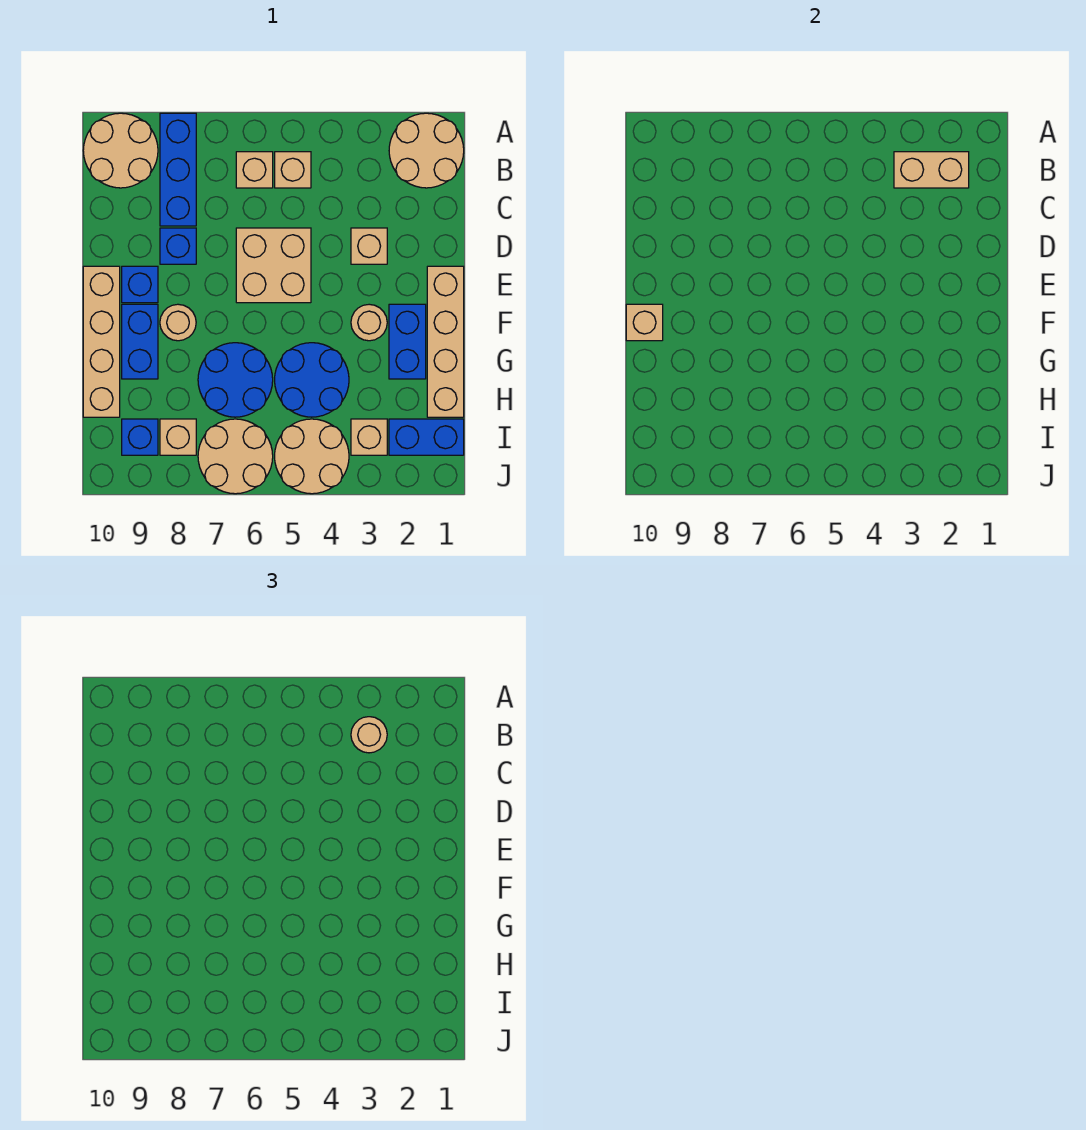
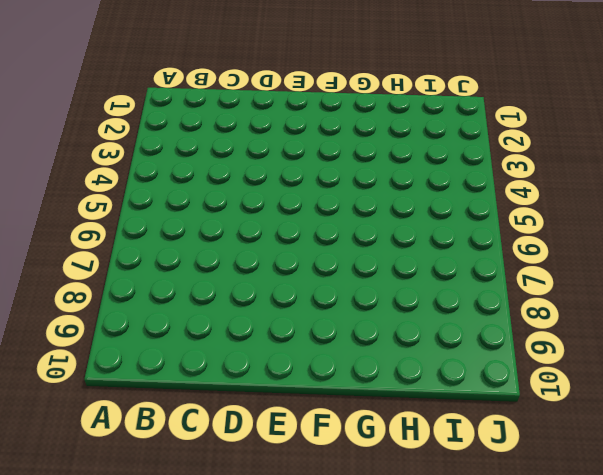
none -> tan 2x2 round brick [389,113,464,188]
none -> blue 1x3 brick [160,113,196,226]
none -> tan 2x2 round brick [83,113,158,188]

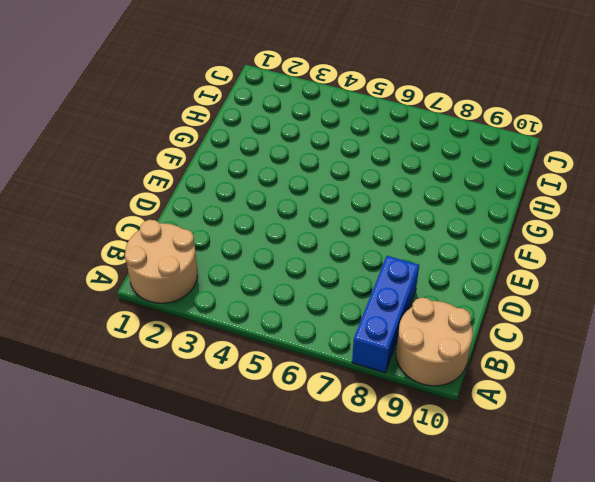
none -> tan 1x1 brick [275,152,311,188]
none -> tan 1x1 brick [236,152,273,188]
none -> tan 1x1 brick [351,228,387,264]

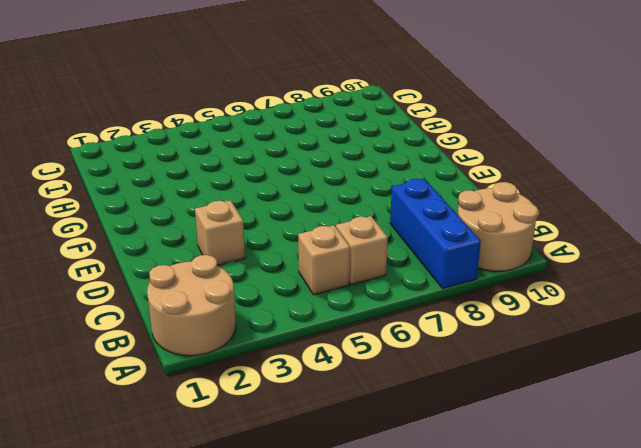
none -> tan 2x2 brick [236,228,311,303]
none -> blue 1x1 brick [160,228,196,264]
none -> tan 1x4 brick [427,266,464,417]

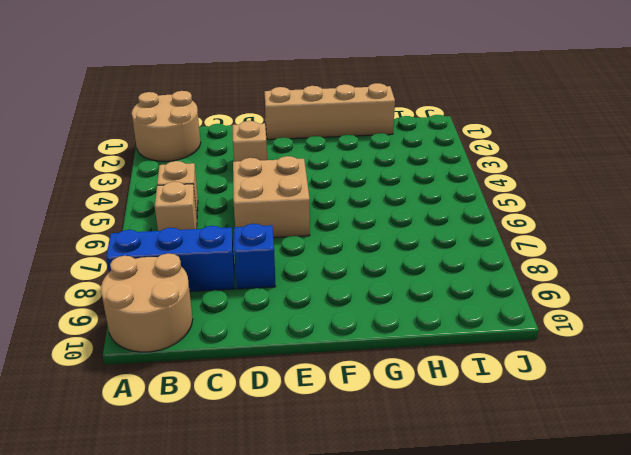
none -> blue 1x1 brick [122,266,158,303]
none -> tan 1x4 brick [83,266,120,417]
none -> blue 1x2 brick [389,304,426,379]

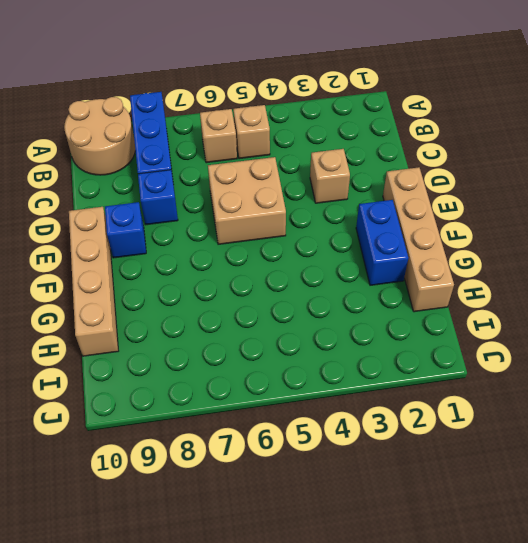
none -> tan 2x2 round brick [389,113,464,188]
none -> tan 1x1 round brick [351,304,387,341]
none -> tan 1x1 round brick [160,304,196,341]

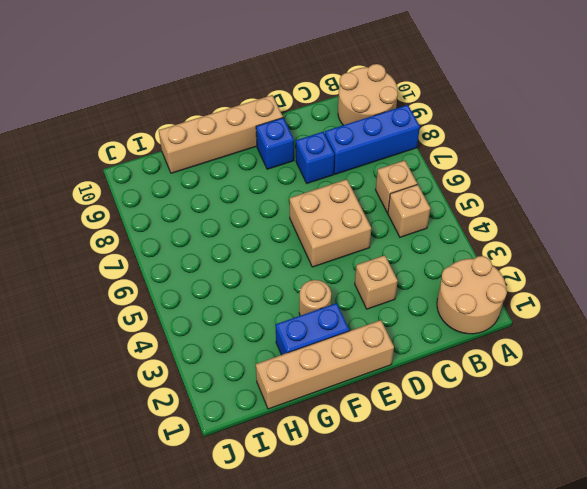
none -> tan 1x1 round brick [160,304,196,341]
none -> blue 1x2 brick [122,304,158,379]
none -> blue 2x2 round brick [275,343,349,417]

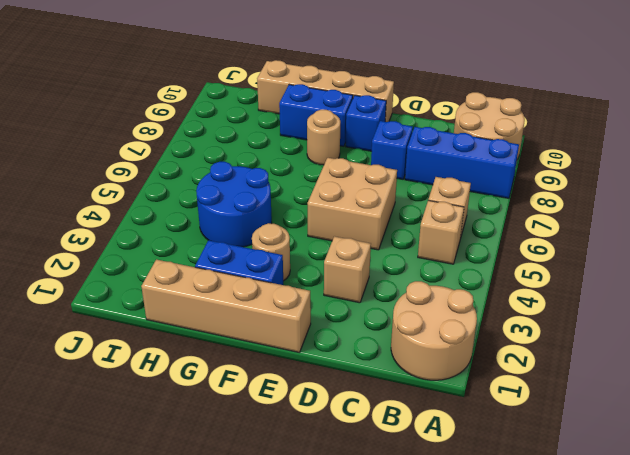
none -> blue 2x2 round brick [198,343,273,417]
none -> blue 1x2 brick [389,419,464,455]
none -> tan 1x1 brick [351,419,387,455]

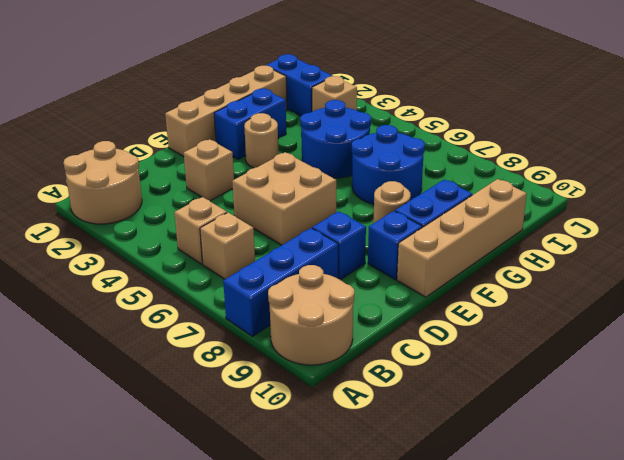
none -> tan 2x2 round brick [275,419,349,494]
none -> tan 2x2 round brick [198,419,273,494]
none -> tan 1x1 brick [160,419,196,455]

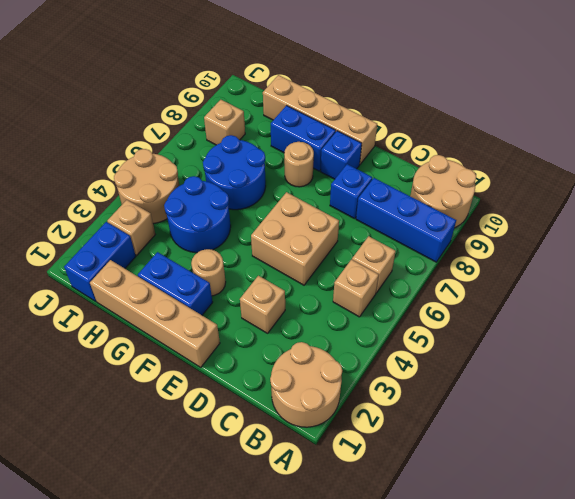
none -> tan 2x2 round brick [198,419,273,494]
none -> blue 1x1 brick [122,419,158,455]
none -> tan 1x2 brick [894,152,969,188]

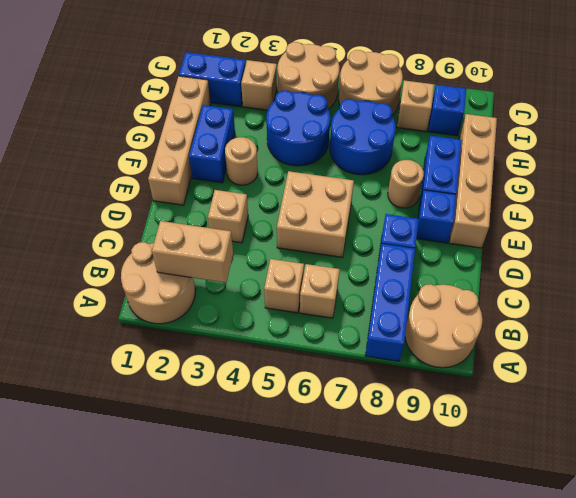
none -> tan 1x1 brick [626,304,663,341]
none -> tan 1x1 round brick [351,717,387,753]

